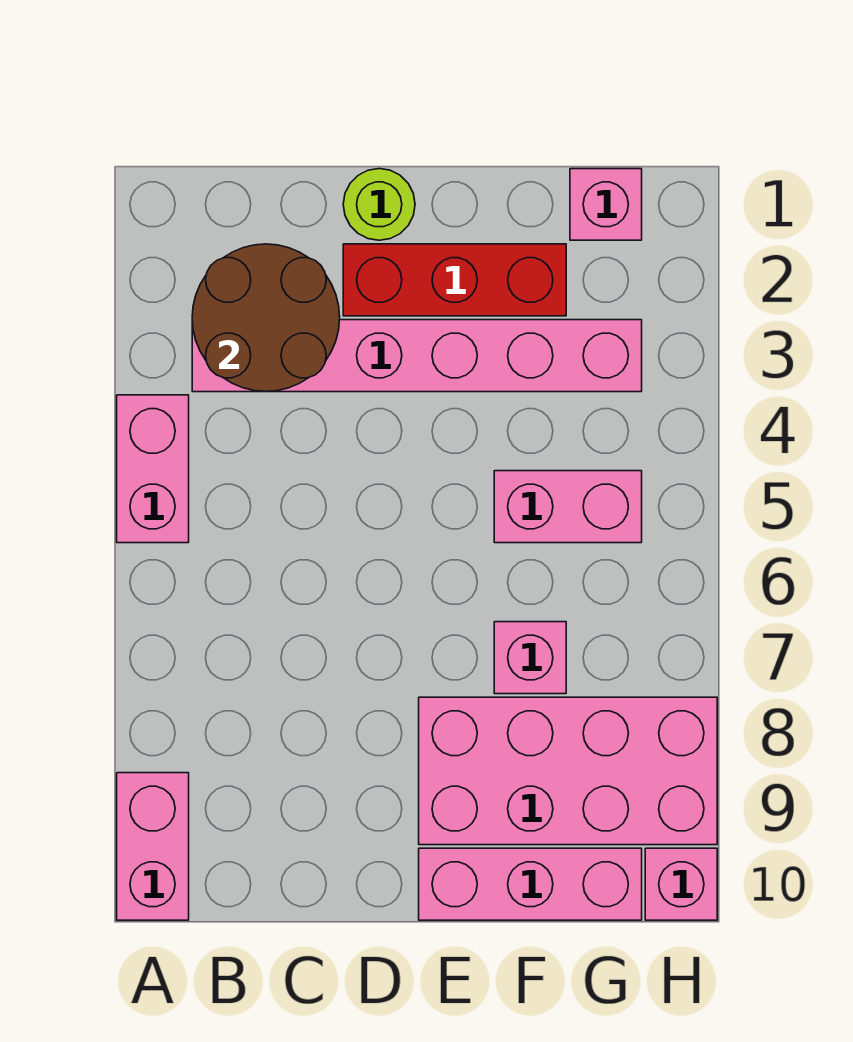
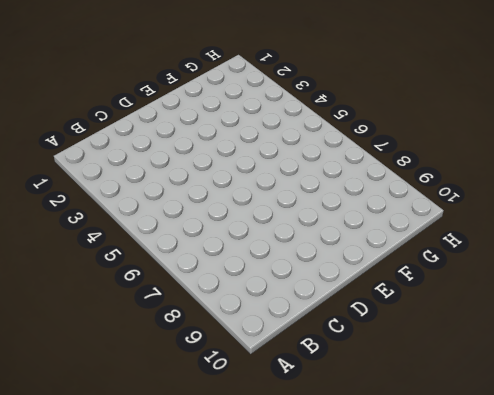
none -> pink 1x2 brick [117,395,189,543]
none -> pink 1x2 brick [117,773,189,920]
none -> pink 1x6 brick [192,320,642,392]

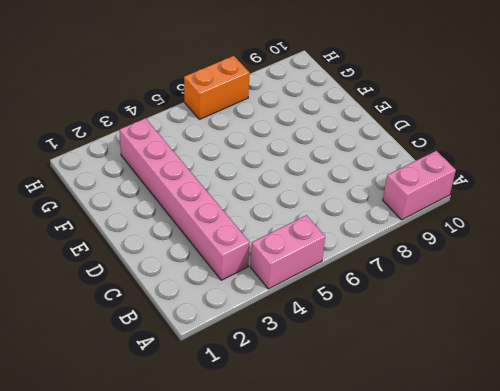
orange 1x2 brick [184,56,250,119] -> none
none -> lime 1x1 round brick [343,169,415,240]
none -> red 1x3 brick [343,244,566,316]
none -> pink 2x4 brick [419,697,717,845]

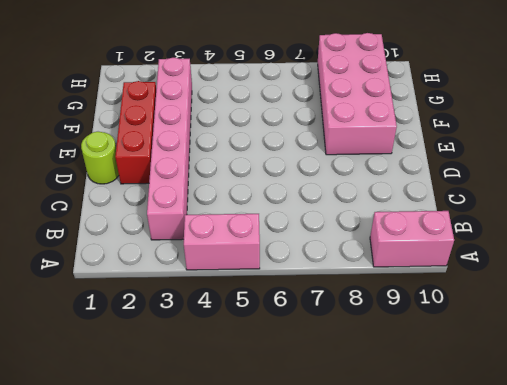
none -> pink 1x3 brick [419,848,642,920]
none -> pink 1x2 brick [494,471,642,543]
none -> pink 1x1 brick [494,622,566,694]

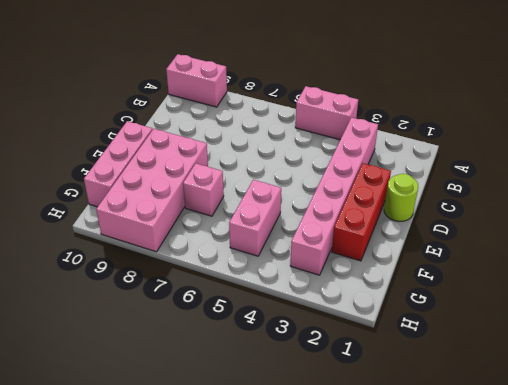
none -> pink 1x1 brick [570,169,642,240]
none -> pink 1x1 brick [645,848,717,920]
none -> brown 2x2 round brick [192,244,340,392]

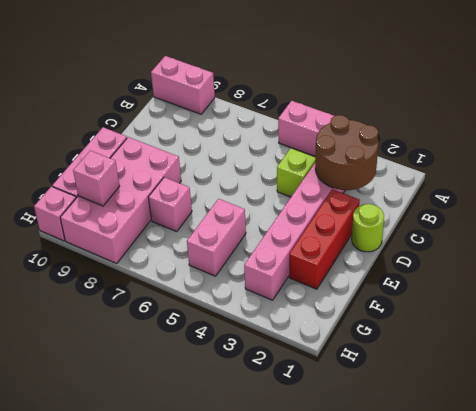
lime 1x1 brick [277,148,315,197] -> none
pink 1x1 brick [73,151,119,206] -> pink 1x1 brick moved to [570,169,642,240]

